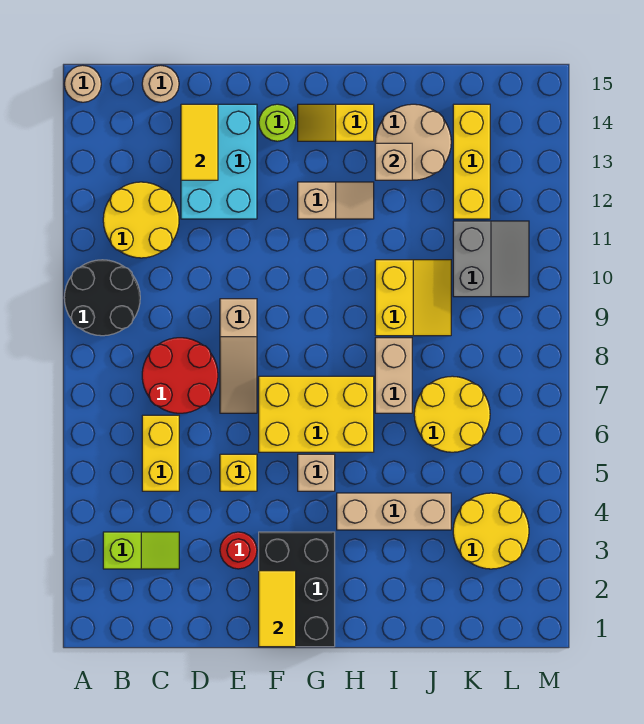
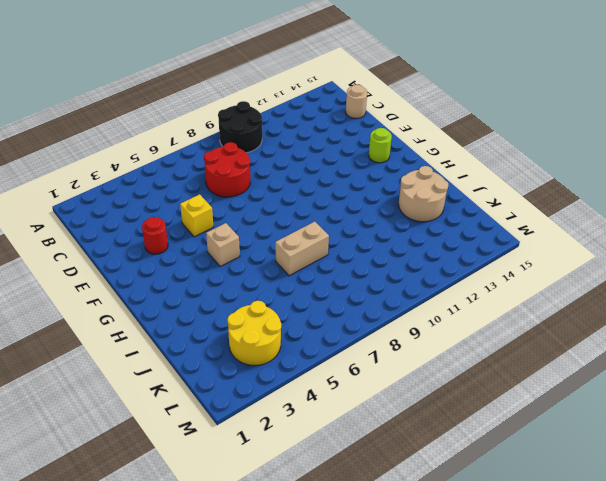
none -> tan 1x1 round brick [64,65,101,102]
none -> lime 1x2 slope [103,532,179,569]
none -> yellow 2x2 round brick [103,182,179,258]

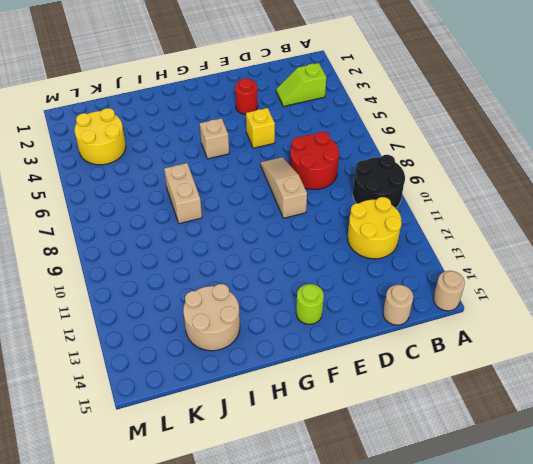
none -> yellow 1x2 brick [142,415,179,491]
none -> cyan 2x3 brick [181,104,257,219]
none -> black 2x3 brick [259,532,335,647]

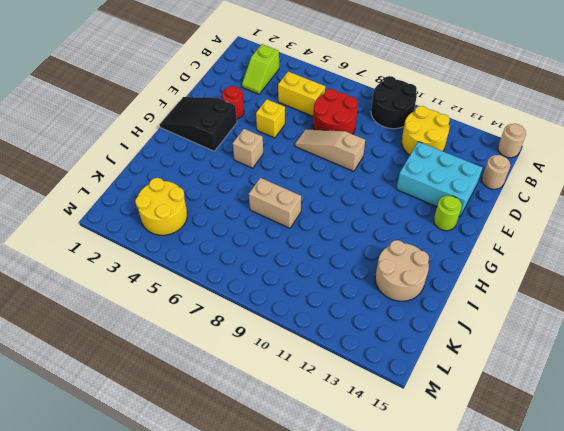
black 2x3 slope [160,97,237,151] -> black 2x3 brick [259,532,335,647]
none -> yellow 2x3 brick [259,376,374,452]
none -> tan 1x2 slope [298,182,374,219]
none -> yellow 1x2 slope [298,104,374,141]

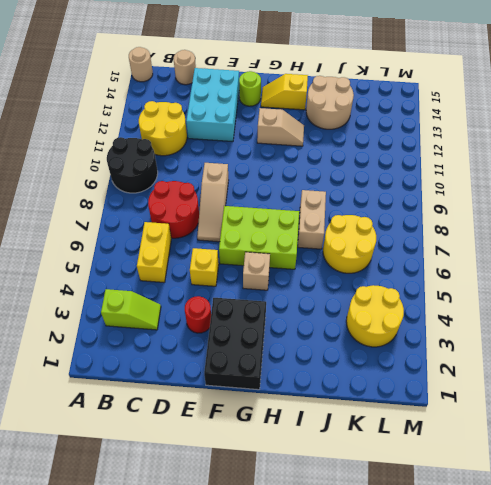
lime 2x3 brick [219,206,299,269] -> yellow 2x3 brick [259,376,374,452]
none -> tan 1x3 brick [337,493,451,530]
none -> yellow 2x2 slope [375,260,451,336]
none -> grey 2x2 slope [453,221,529,297]

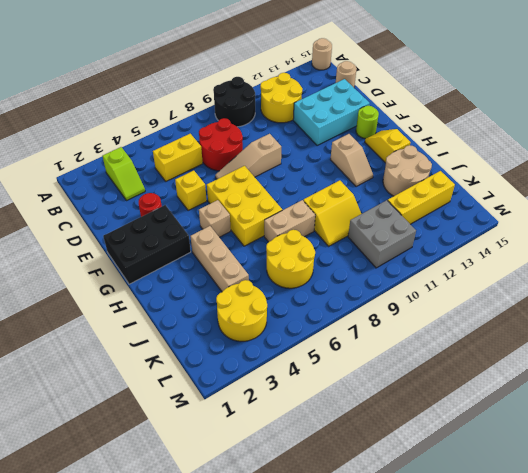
grey 2x2 brick [348,200,416,268] -> grey 2x2 slope [453,221,529,297]
none -> yellow 1x2 tile [181,104,218,180]
none -> yellow 1x2 tile [259,571,296,647]
none -> tan 1x1 brick [375,143,412,180]

